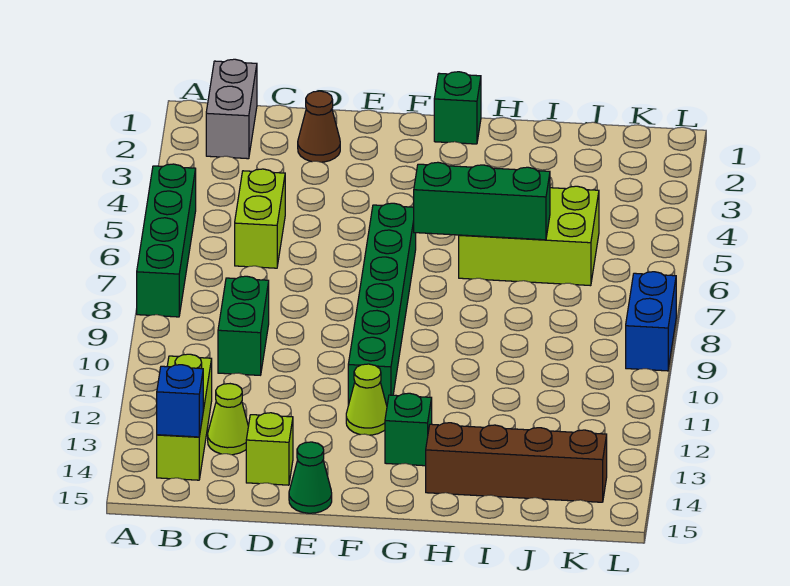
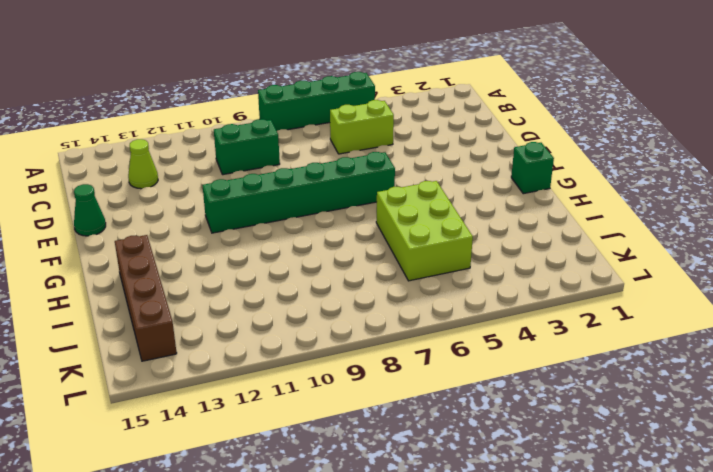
none -> grey 1x2 brick [206,59,257,159]
none -> lime 1x3 brick [157,354,212,480]
none -> brown 1x1 cone [298,91,340,162]

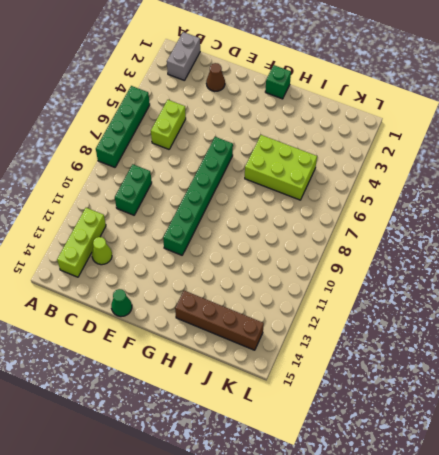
none -> lime 1x1 brick [246,413,293,485]
none -> lime 1x1 cone [346,364,387,435]
none -> green 1x1 brick [385,393,432,466]

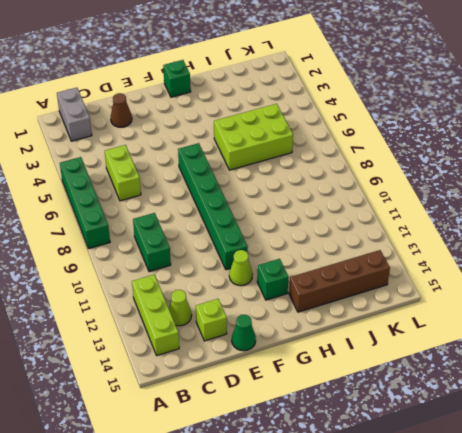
none -> blue 1x2 brick [626,272,676,371]
none -> blue 1x1 brick [157,365,203,437]
none -> green 1x3 brick [414,162,550,240]

